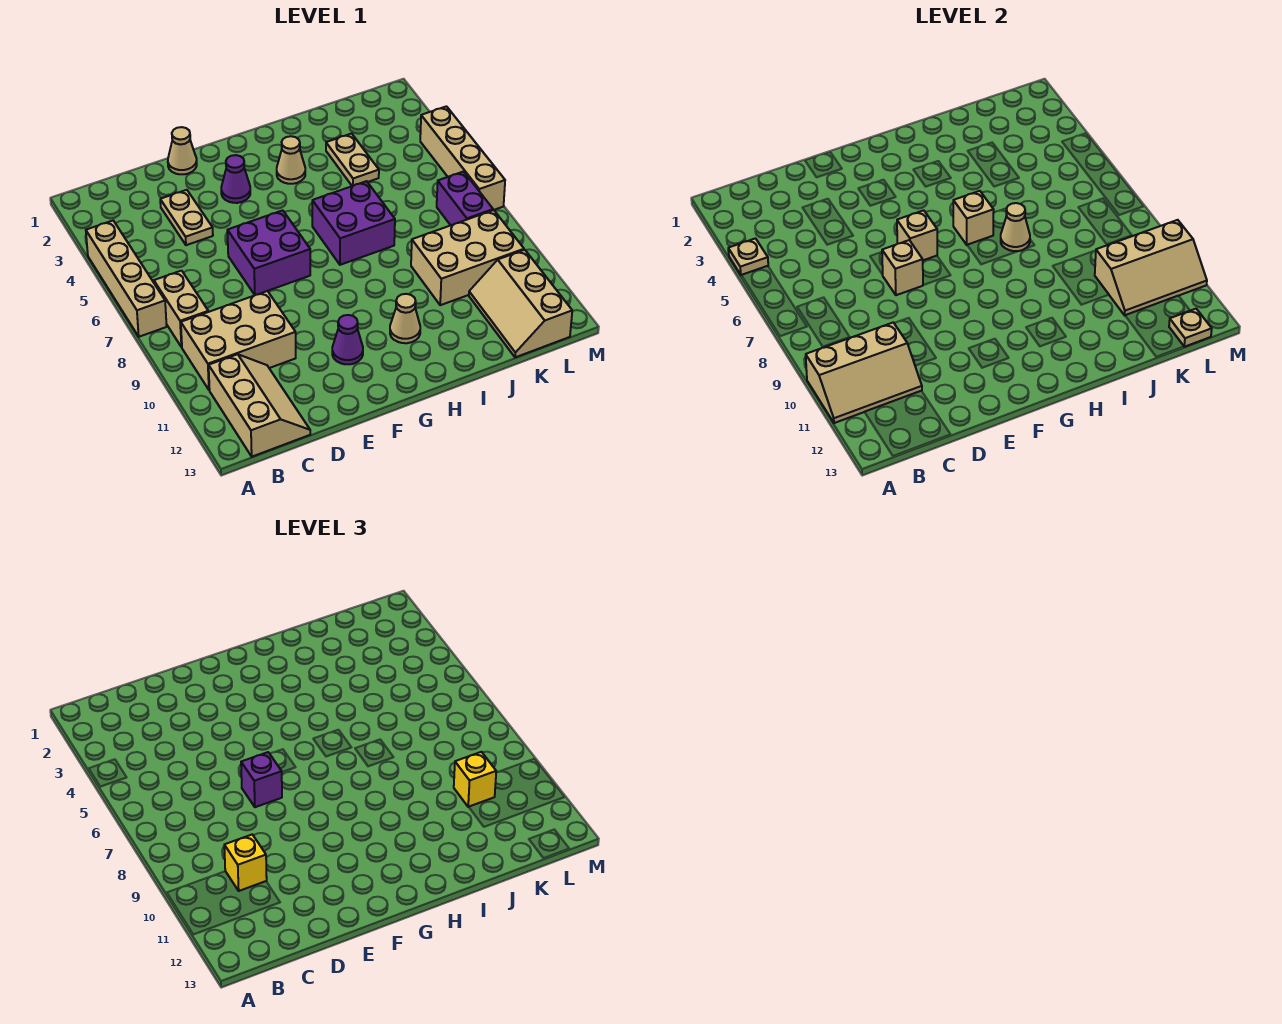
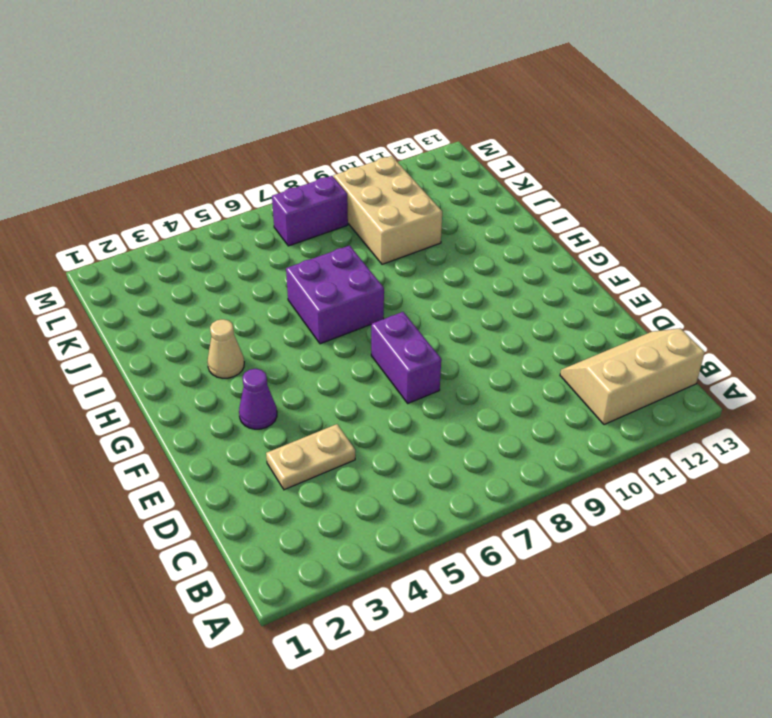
purple 1x2 brick [371,312,441,403] -> purple 2x2 brick [227,210,310,295]
none -> tan 1x4 brick [86,221,167,337]
none -> tan 1x2 brick [154,271,208,347]
none -> tan 2x3 brick [181,291,296,390]

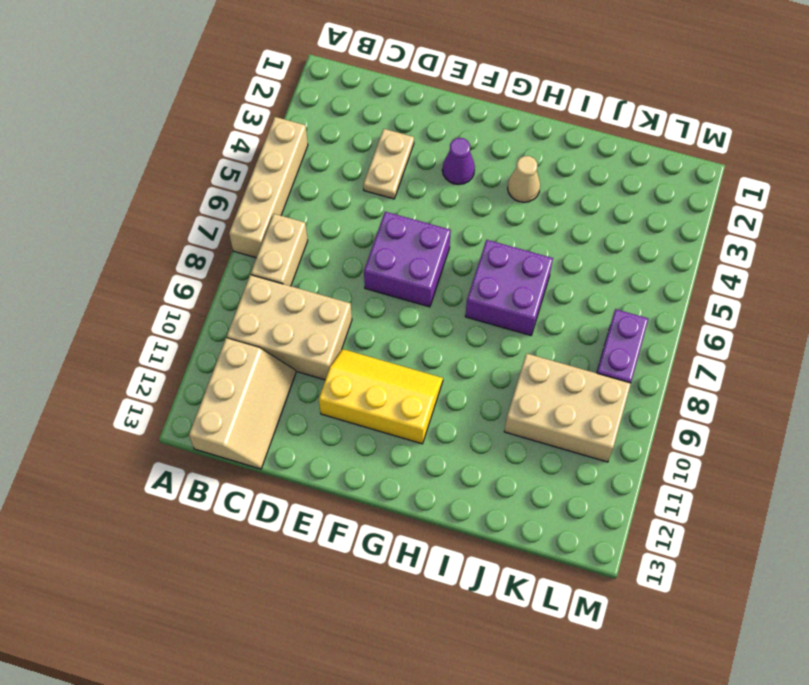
yellow 2x3 slope [319,349,443,444] -> purple 1x1 cone [332,315,363,364]
none -> tan 1x1 cone [168,127,197,174]
none -> tan 1x1 cone [390,294,420,343]
none -> tan 1x2 plate [326,134,379,186]

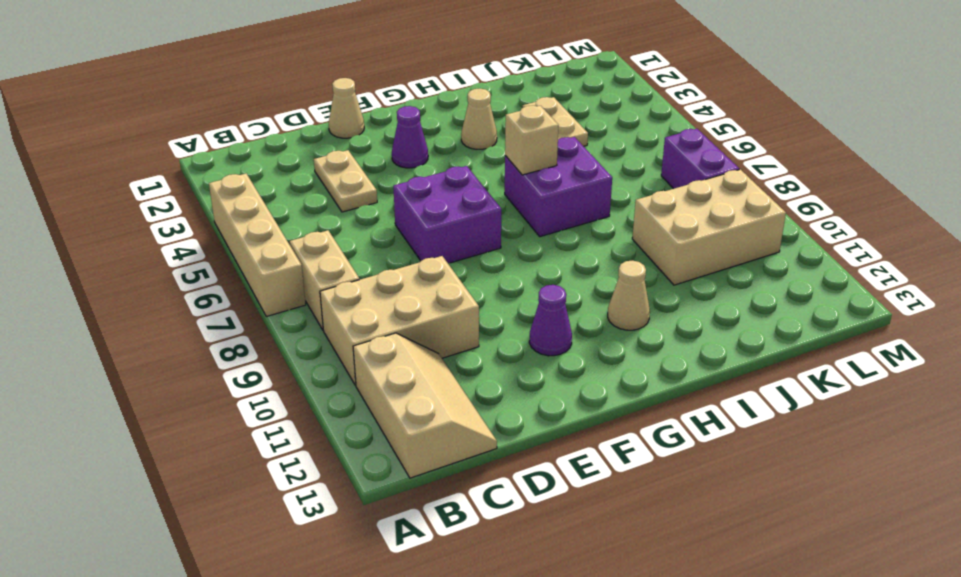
none -> tan 2x3 slope [469,250,572,357]
none -> tan 1x4 brick [420,106,505,210]
none -> tan 1x1 plate [728,238,768,275]

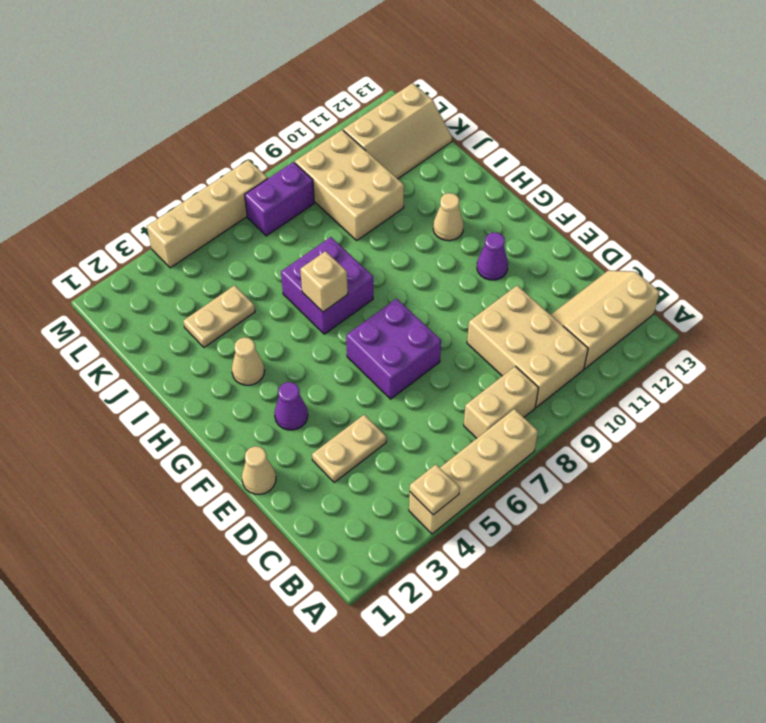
none -> tan 2x3 slope [806,323,922,423]
none -> tan 1x1 brick [882,240,923,295]
none -> tan 1x1 brick [897,210,937,260]

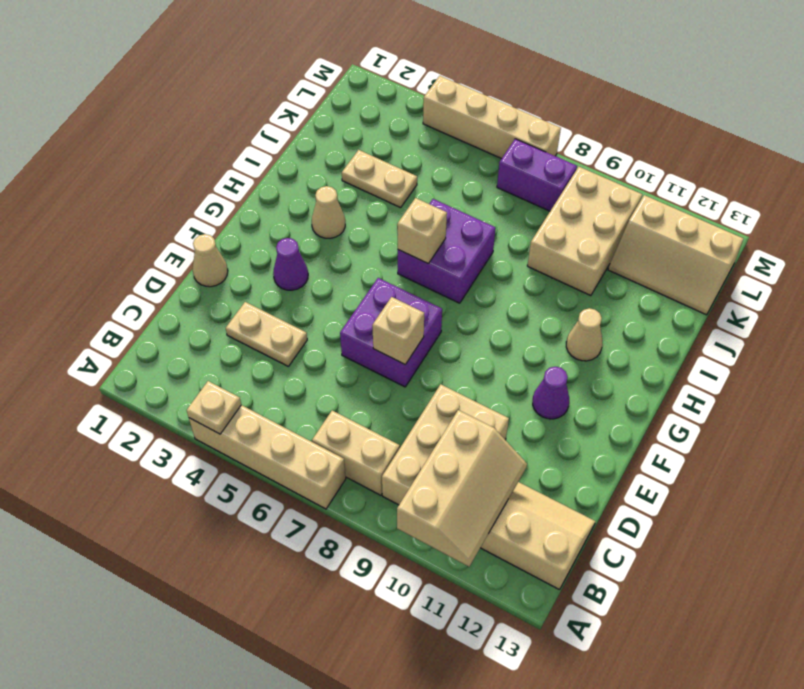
none -> tan 1x1 brick [897,210,937,260]
none -> tan 1x1 cone [1001,203,1030,251]
none -> tan 2x3 slope [1095,220,1207,315]

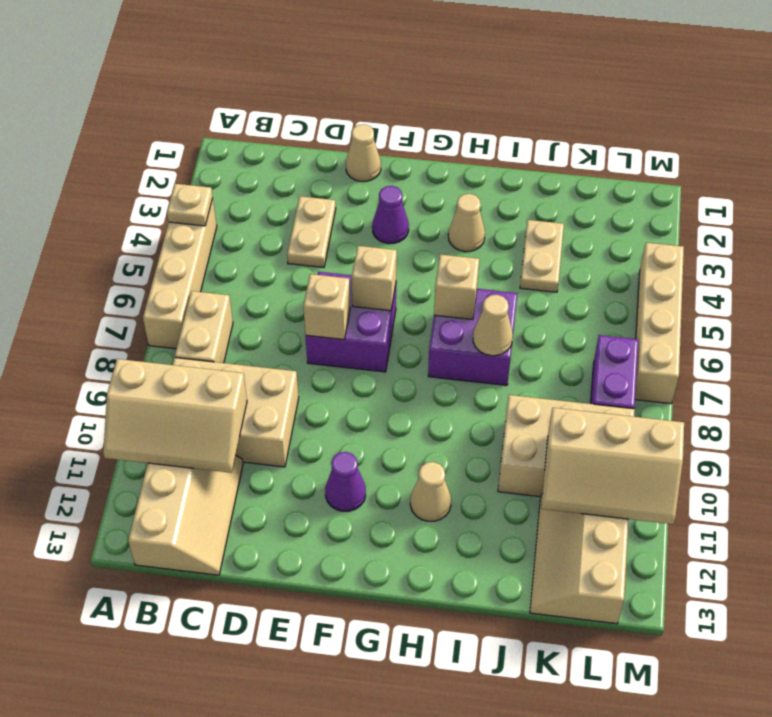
none -> tan 1x1 plate [1169,309,1212,347]
none -> yellow 1x1 brick [224,835,267,891]
none -> purple 1x1 brick [241,752,282,807]

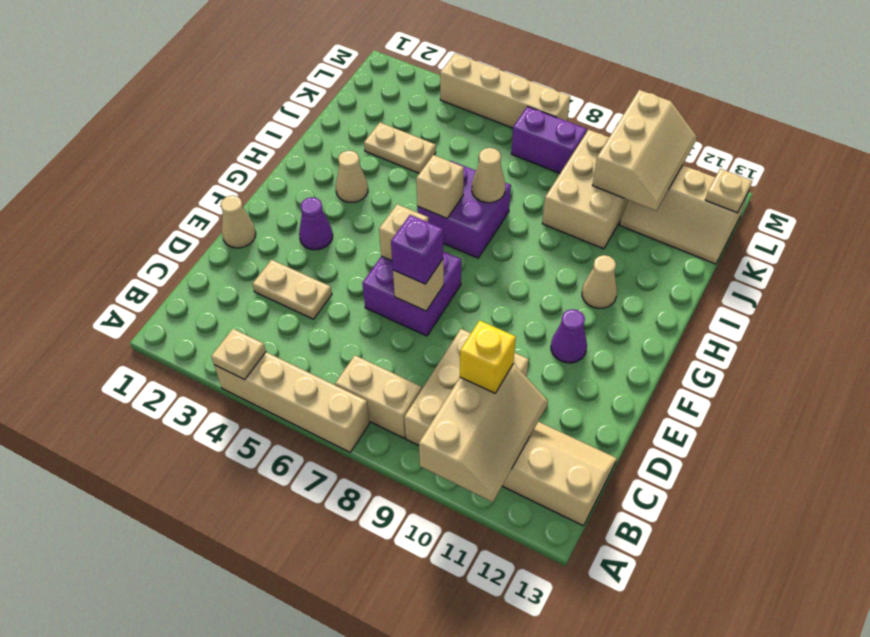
none -> yellow 1x1 brick [454,752,497,807]

